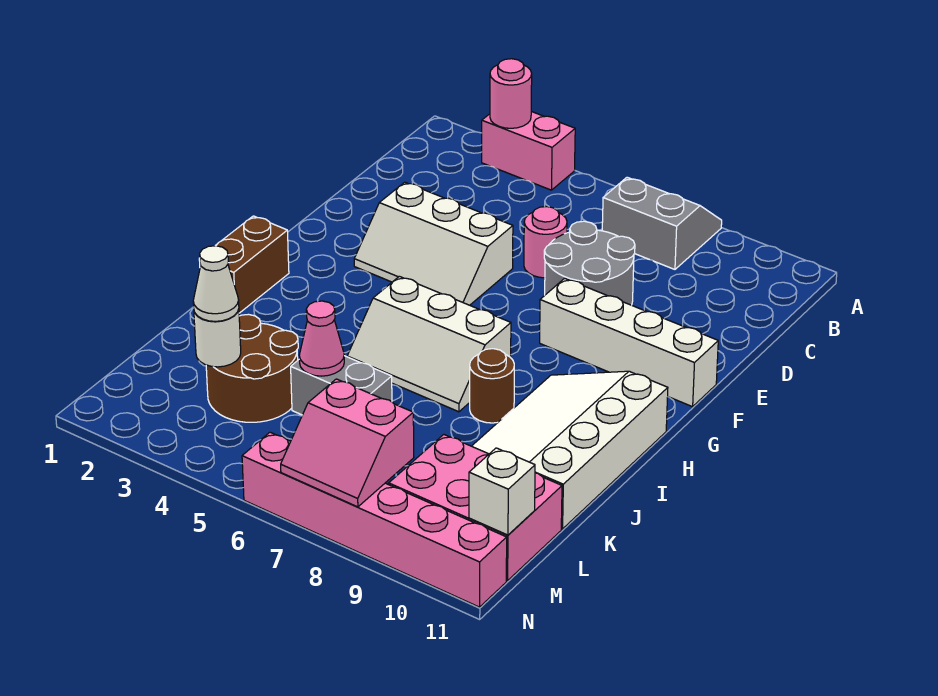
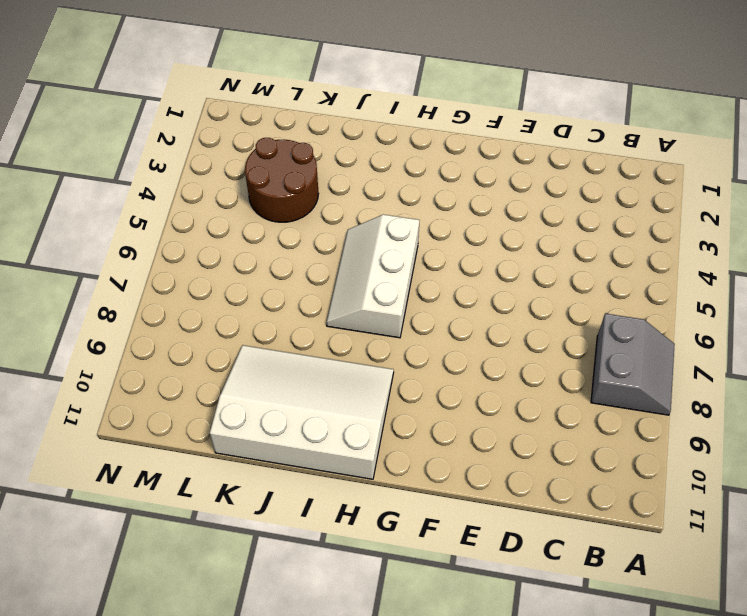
none -> pink 1x2 brick [482,112,575,190]
none -> pink 1x1 round brick [524,207,567,278]
none -> grey 2x2 round brick [544,221,635,305]

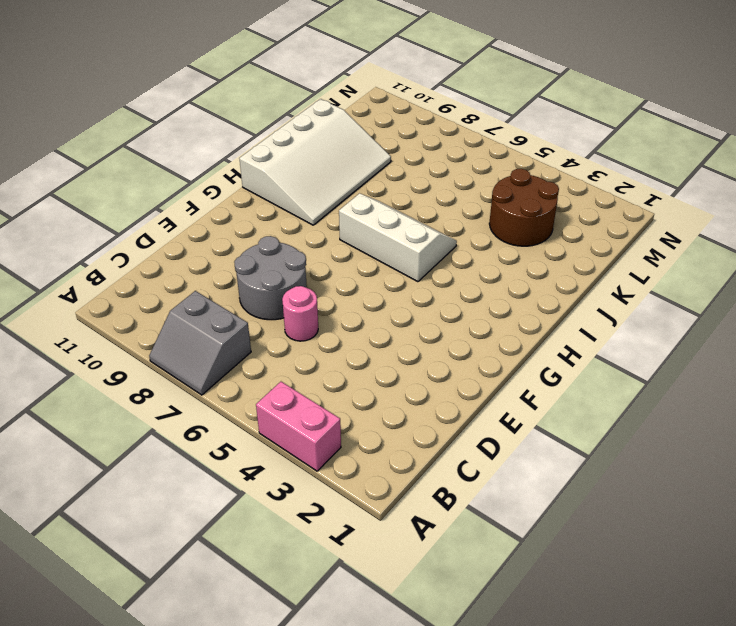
none -> white 2x3 slope [354,182,513,305]
none -> white 1x4 brick [540,278,718,407]
none -> brown 1x2 brick [199,216,289,313]

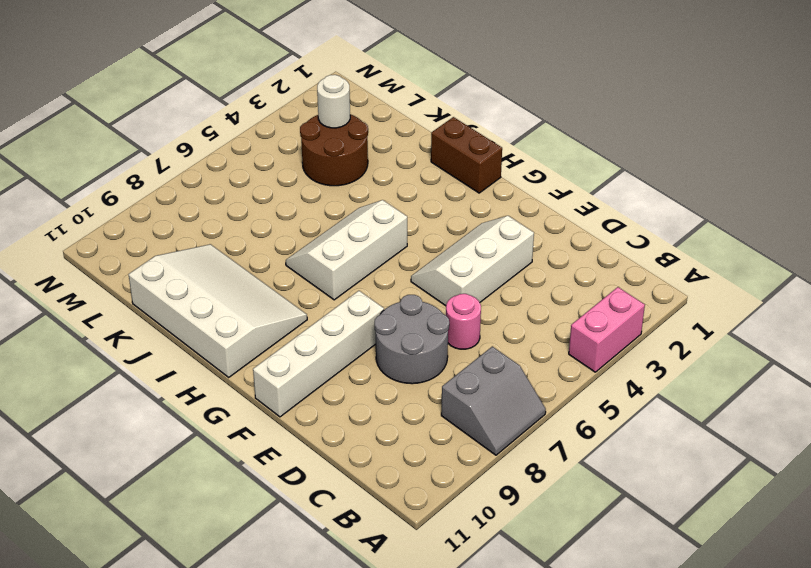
none -> brown 1x1 round brick [470,349,514,423]
none -> grey 1x2 brick [291,356,392,415]
none -> pink 2x3 brick [389,435,562,581]

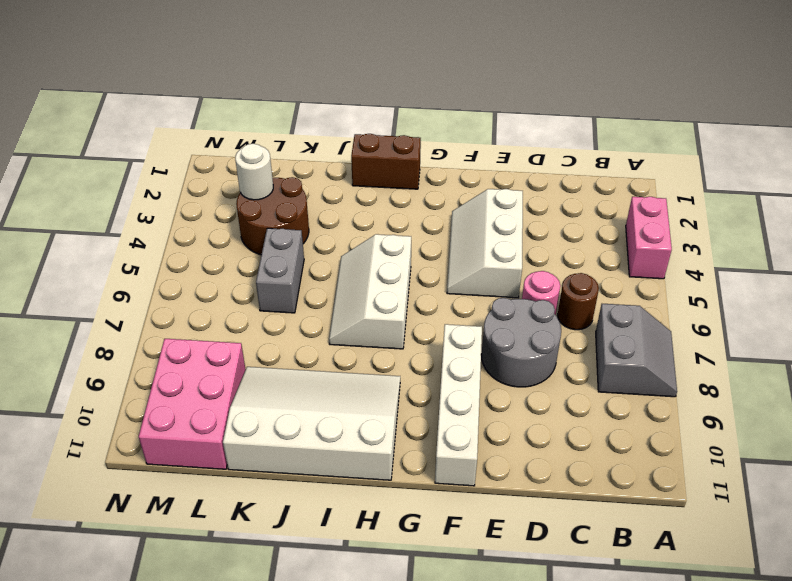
brown 1x1 round brick [558,273,599,330] -> brown 1x1 round brick moved to [470,349,514,423]
none -> pink 1x6 brick [242,432,507,607]
none -> pink 1x1 round brick [490,59,532,128]
none -> pink 1x1 cone [299,301,344,376]

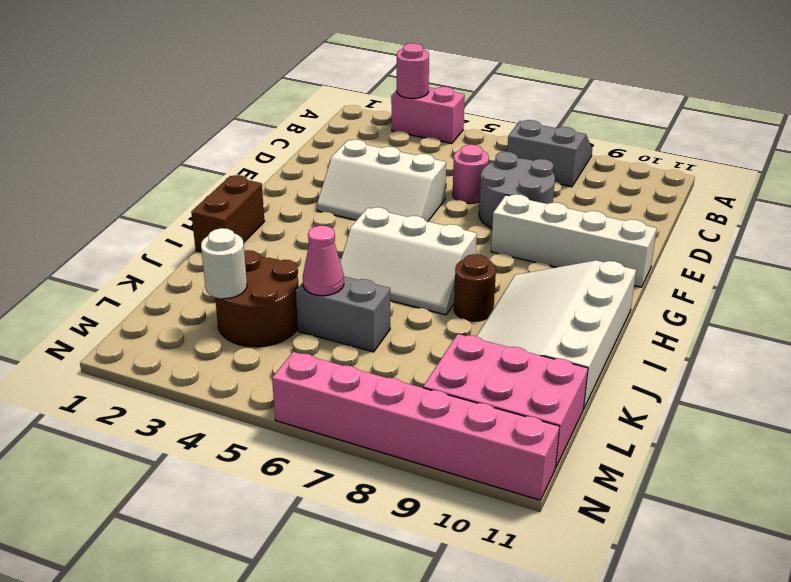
none -> pink 2x2 slope [281,379,414,507]
none -> white 1x1 brick [469,448,535,535]
none -> white 1x1 cone [193,246,239,321]

